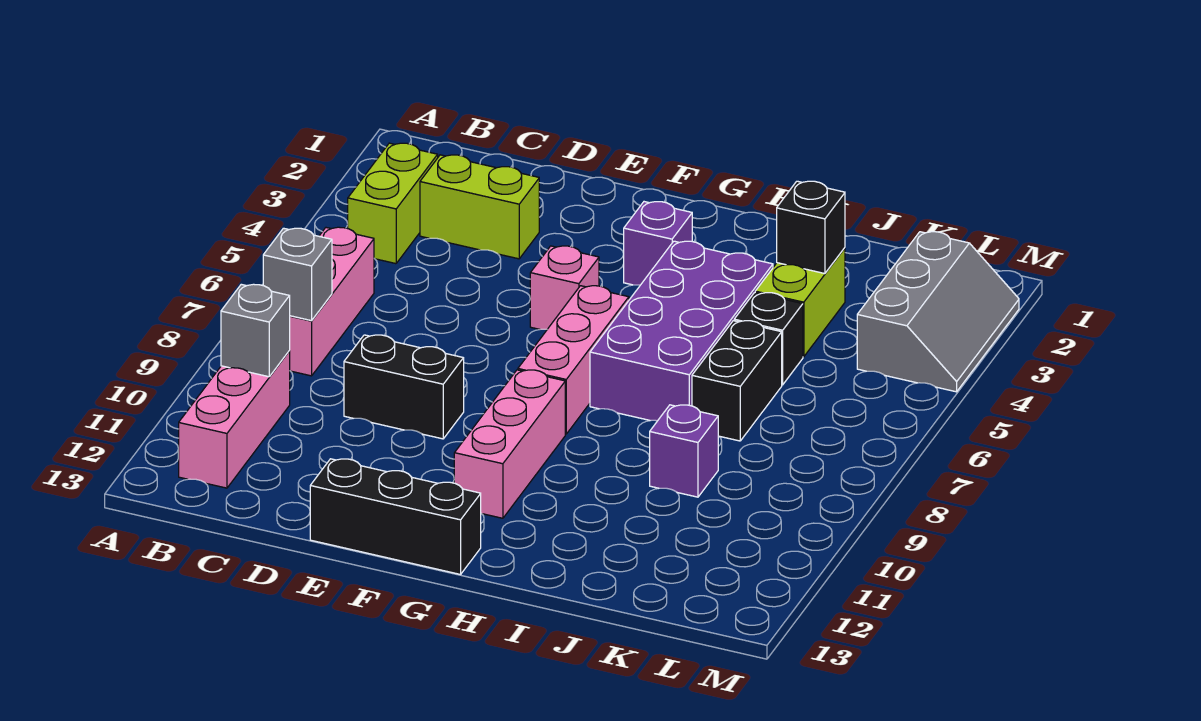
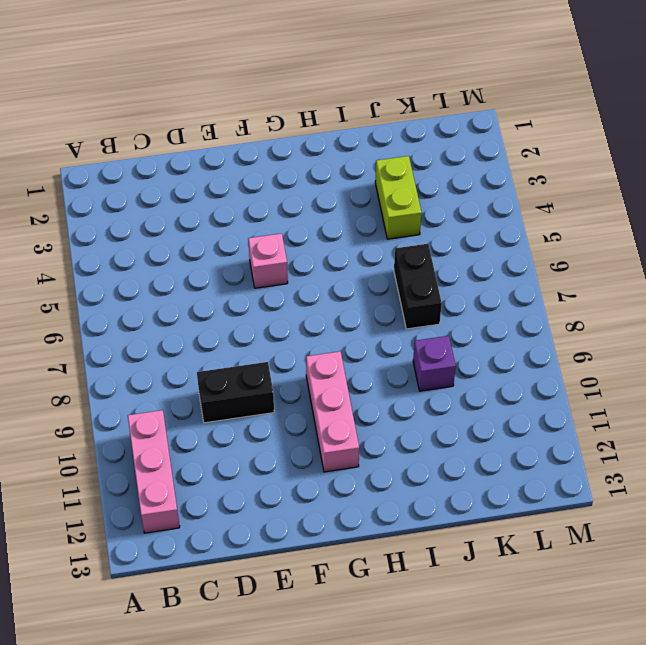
none -> lime 1x2 brick [348,143,438,264]
none -> pink 1x3 brick [289,227,374,376]
none -> lime 1x2 brick [420,155,539,259]

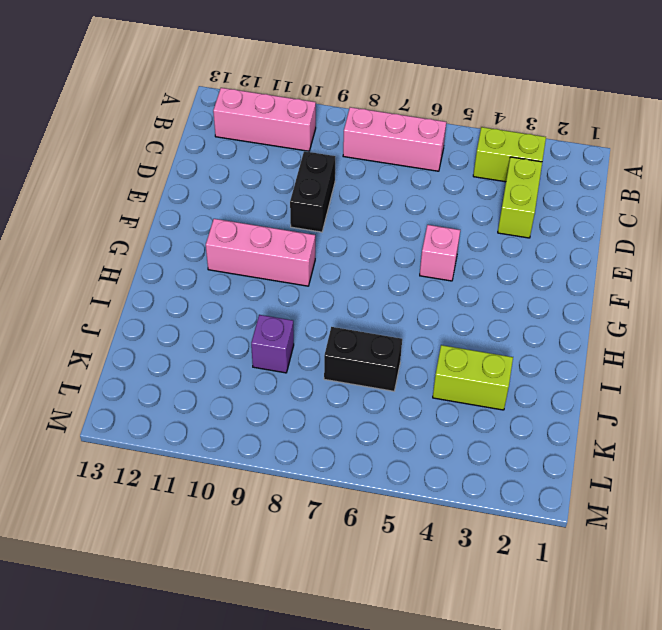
none -> black 1x3 brick [310,459,481,574]
none -> purple 1x1 brick [624,202,692,285]
none -> pink 1x3 brick [518,286,629,434]

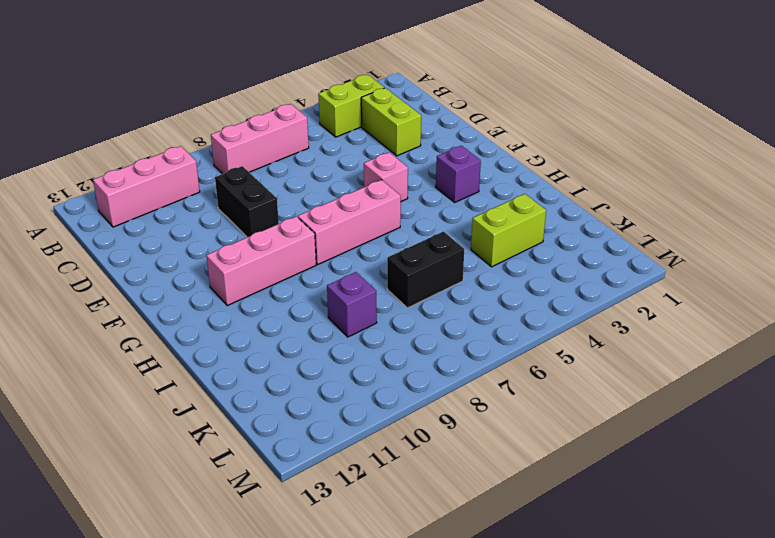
none -> black 1x3 brick [310,459,481,574]
none -> purple 2x4 brick [590,241,773,421]
none -> black 1x1 brick [734,293,803,385]

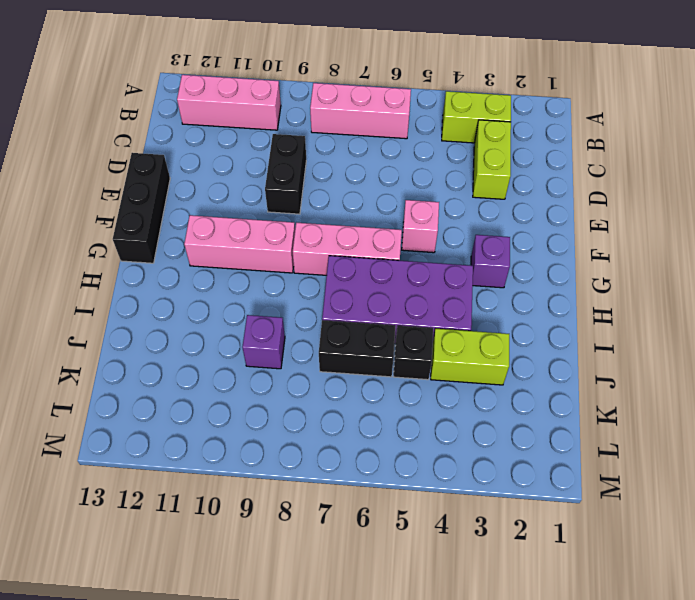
none -> grey 2x3 slope [857,232,1019,392]
none -> grey 1x1 brick [263,228,332,321]
none -> grey 1x1 brick [221,284,290,377]

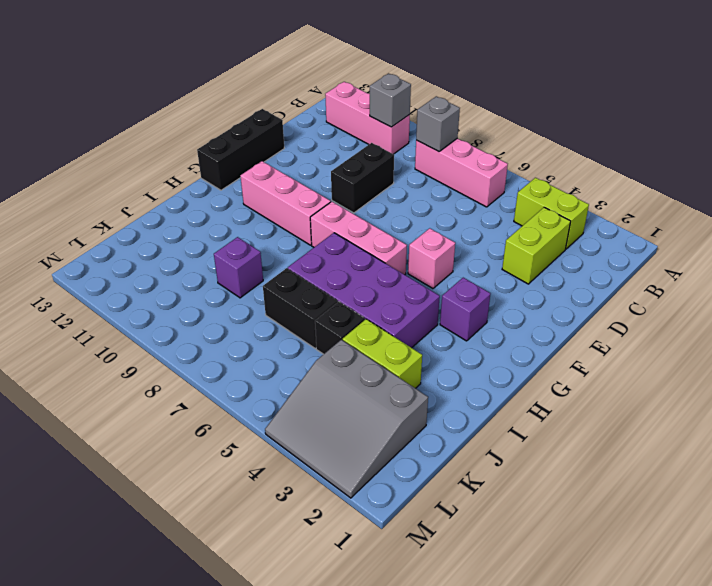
grey 3x3 slope [265,340,428,498] -> grey 2x3 slope [857,232,1019,392]
none -> black 1x1 brick [777,181,845,274]

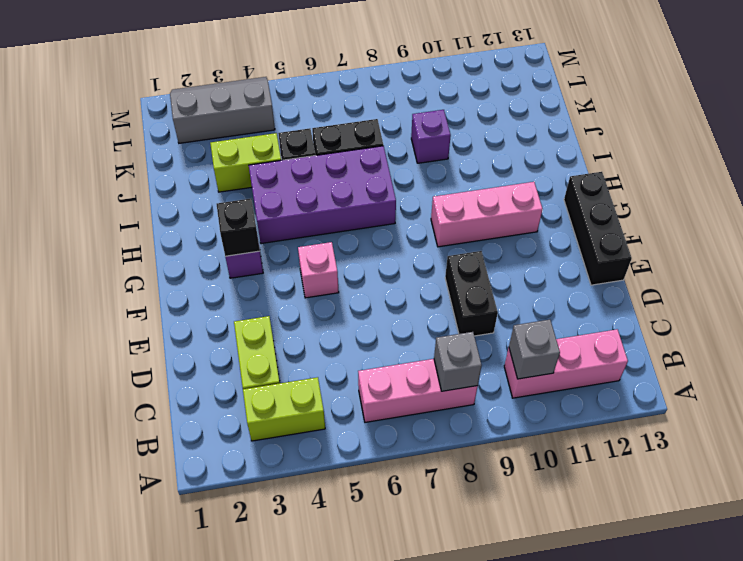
black 1x1 brick [217,199,260,256] -> black 1x1 brick moved to [777,181,845,274]
none -> pink 1x3 brick [518,286,629,434]

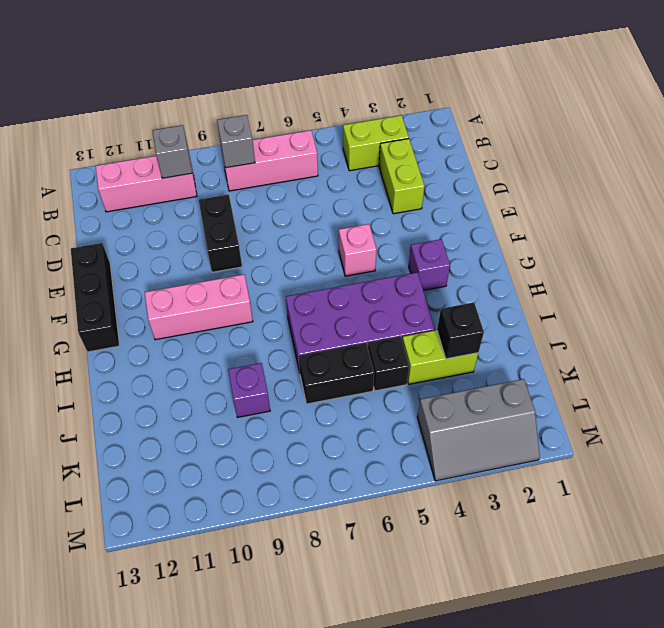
none -> pink 1x3 brick [518,286,629,434]

